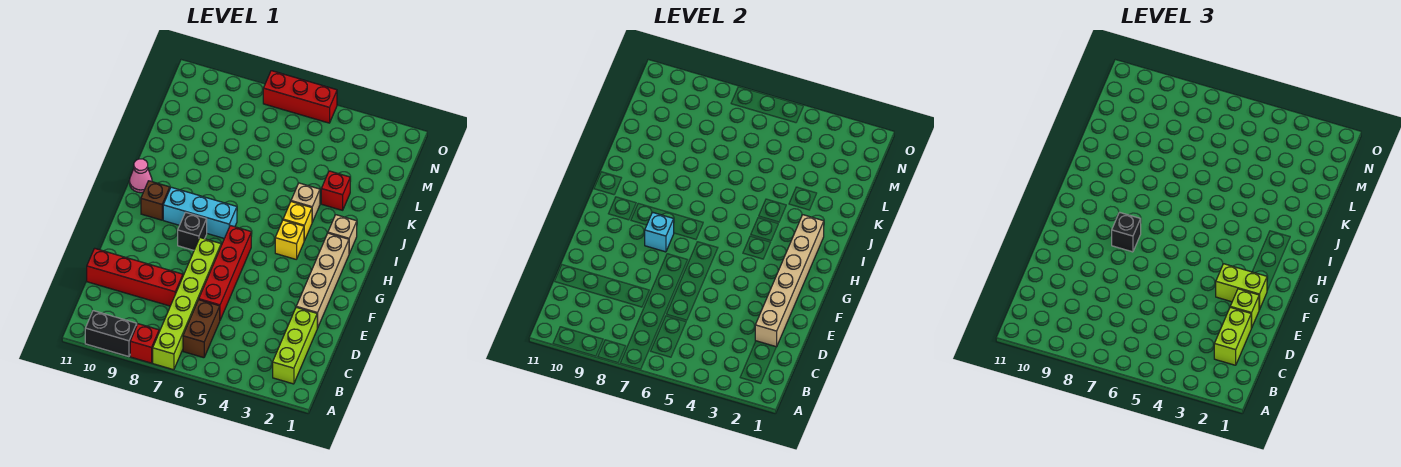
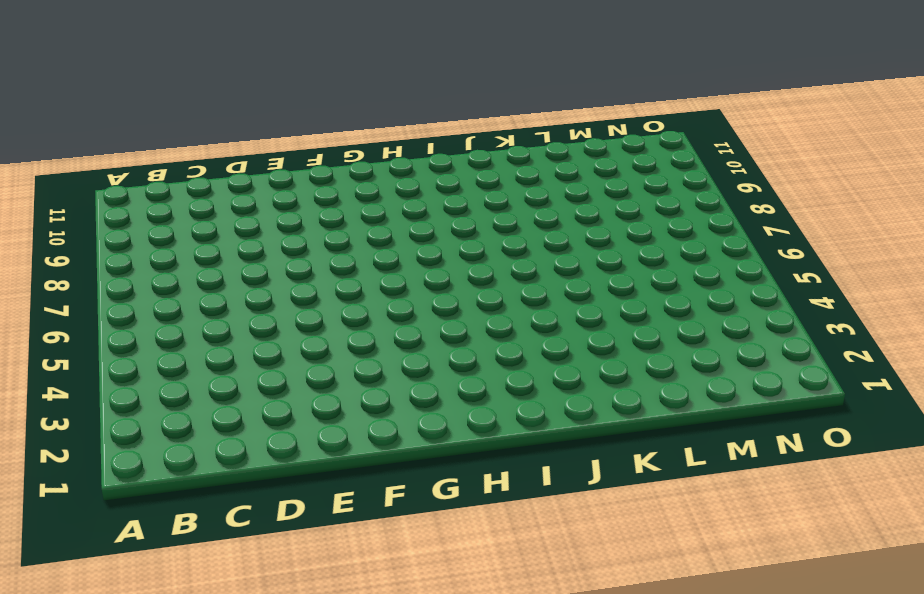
none -> lime 1x6 brick [153,238,221,370]
none -> red 1x1 brick [130,324,159,363]
none -> black 1x2 brick [85,311,137,357]

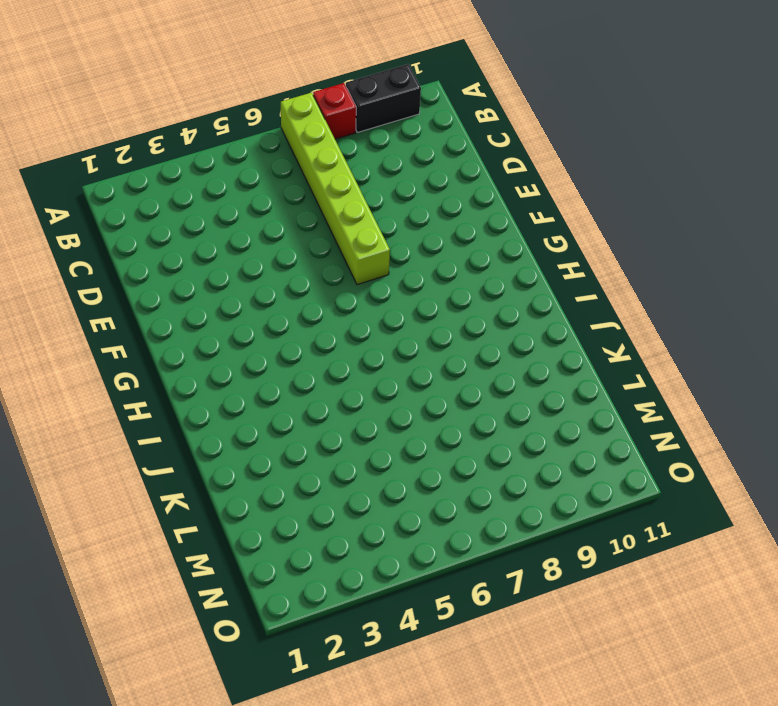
none -> lime 1x3 brick [273,307,317,384]
none -> brown 1x2 brick [183,300,220,358]
none -> red 1x4 brick [199,226,251,320]

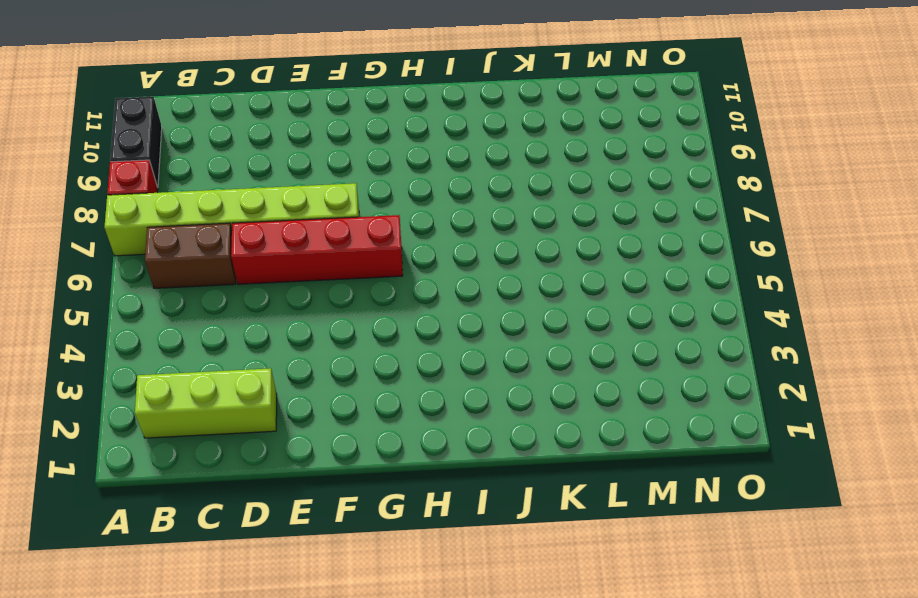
none -> red 1x4 brick [87,248,183,306]
none -> tan 1x4 brick [296,233,349,328]
none -> black 1x1 brick [178,212,207,250]

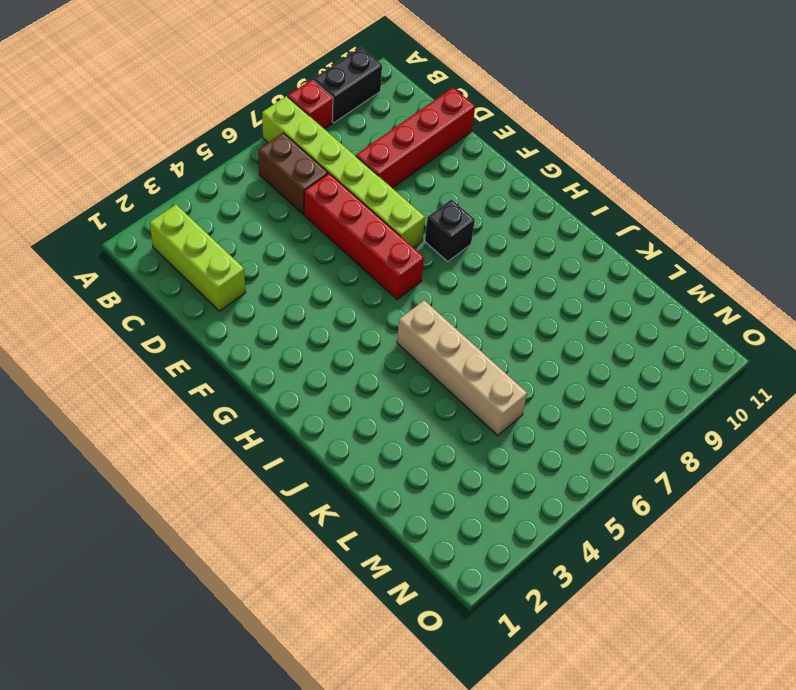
tan 1x4 brick [397,300,527,435] -> tan 1x4 brick moved to [296,233,349,328]
none -> yellow 1x1 brick [275,220,304,259]
none -> cyan 1x3 brick [163,187,237,238]
none -> brown 1x1 brick [141,181,170,220]

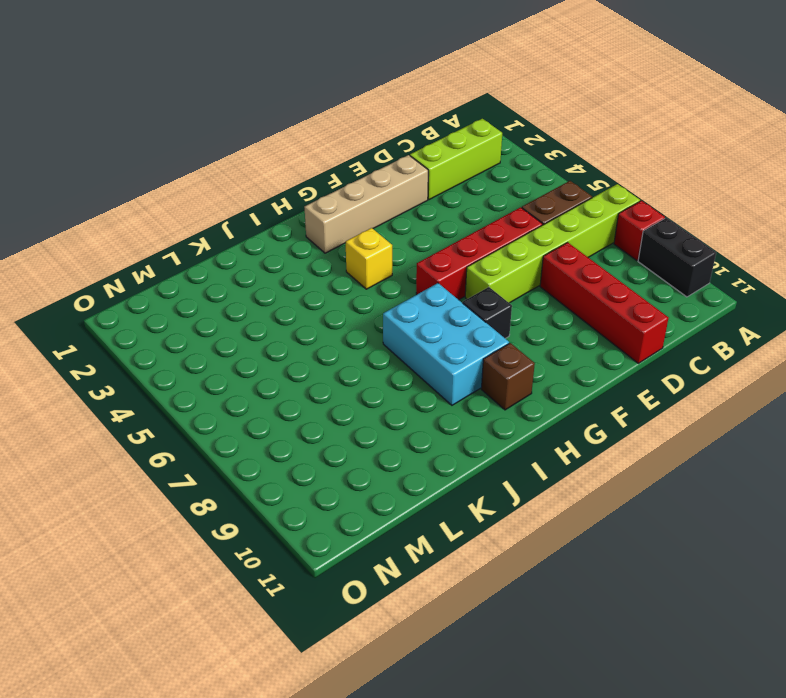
cyan 2x3 brick [383,283,509,405] -> cyan 1x3 brick [163,187,237,238]
none -> tan 1x1 brick [328,215,357,253]
none -> yellow 1x1 brick [283,202,312,241]
none -> pink 1x1 cone [129,159,152,193]

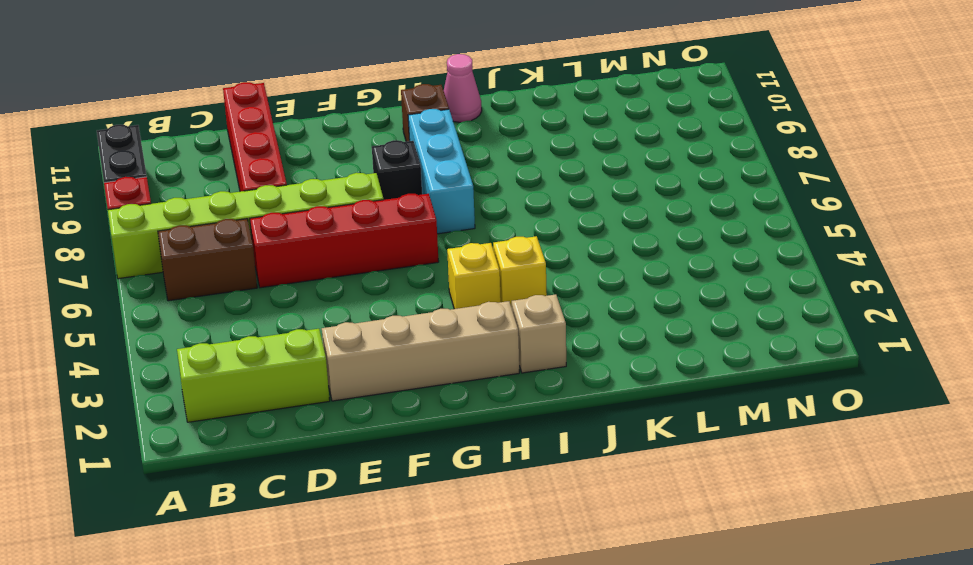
none -> tan 1x1 brick [291,183,320,222]
none -> red 1x1 brick [321,171,350,210]
none -> red 1x3 brick [263,71,337,123]

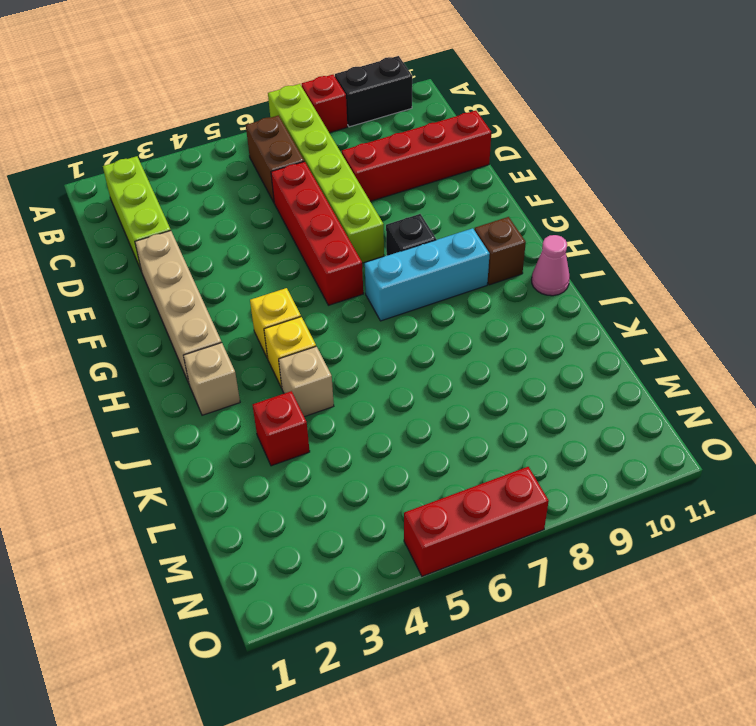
none -> tan 1x6 brick [755,215,824,347]
none -> cyan 1x1 brick [645,212,674,252]
none -> lime 1x2 brick [1214,307,1251,365]

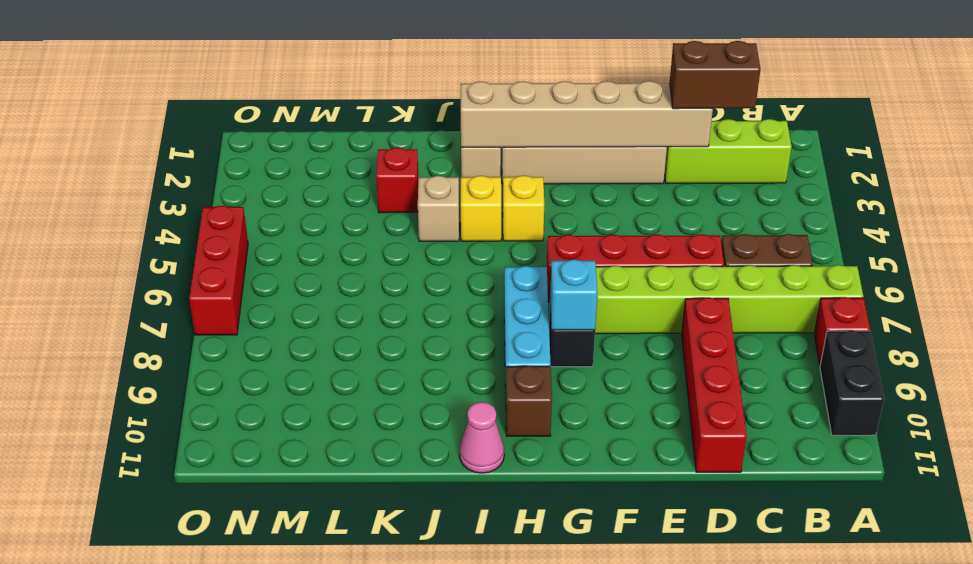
brown 1x2 brick [670,41,761,109] -> lime 1x2 brick [1214,307,1251,365]
none -> lime 1x1 brick [1230,289,1259,328]
none -> lime 1x2 brick [1216,264,1267,310]
none -> black 1x1 brick [1112,212,1141,252]

